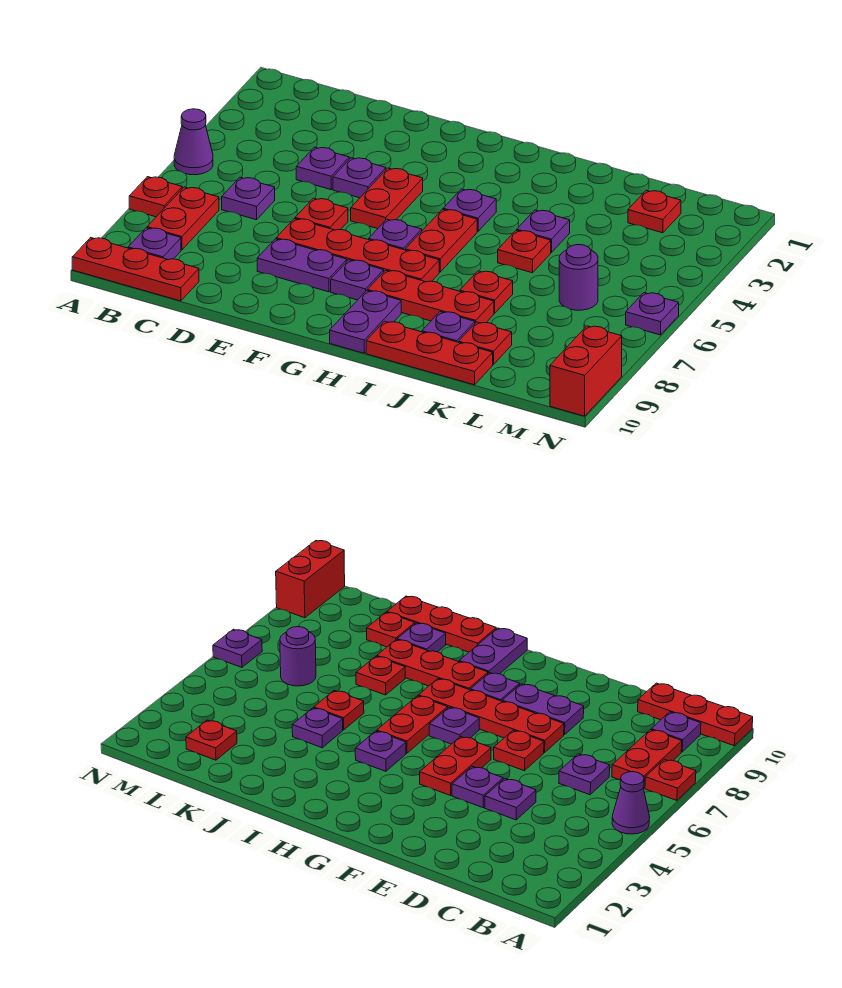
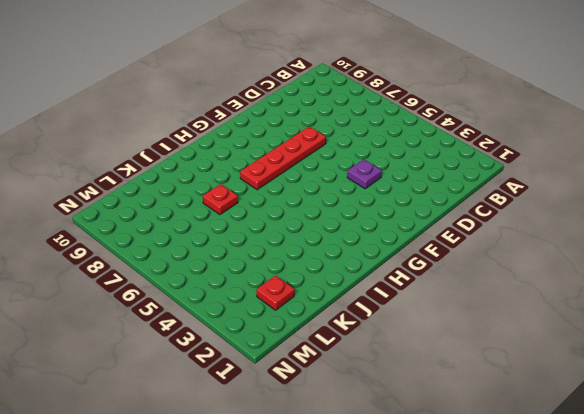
none -> purple 1x1 cone [174,109,213,175]
none -> red 1x1 plate [129,177,182,217]
none -> red 1x3 plate [72,238,199,301]

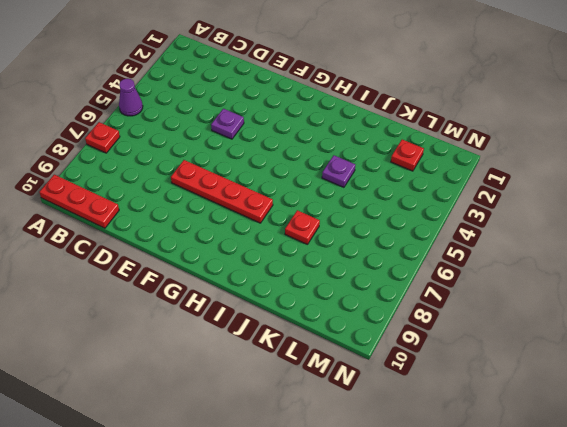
none -> red 1x2 plate [147,187,219,250]
none -> purple 1x1 plate [128,228,181,260]
none -> purple 1x1 plate [222,177,275,220]

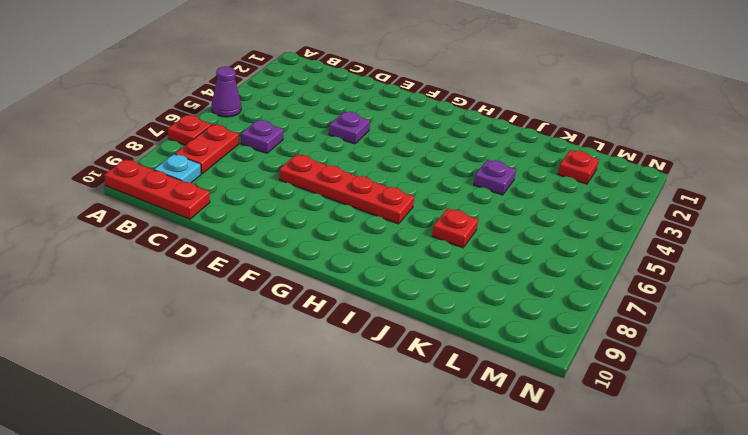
cyan 1x1 plate [154,154,201,183] -> purple 1x1 plate [128,228,181,260]
none -> purple 1x1 plate [296,147,349,190]
none -> red 1x1 plate [295,198,348,230]
none -> purple 1x2 plate [257,239,347,292]

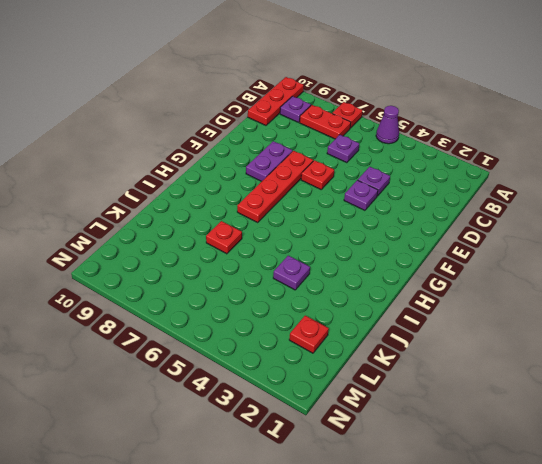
none -> red 1x2 plate [351,168,423,229]
none -> purple 1x1 plate [369,219,422,250]
none -> purple 1x1 plate [331,260,384,300]

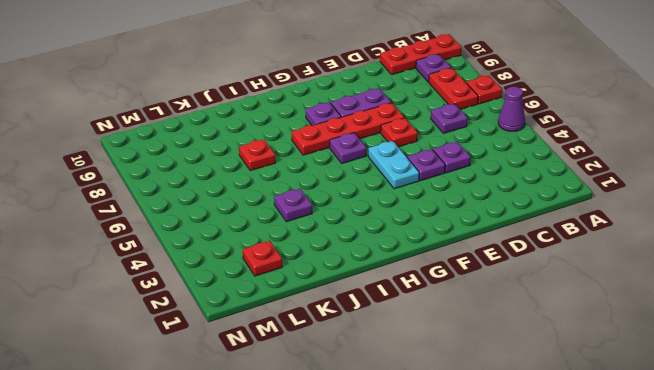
cyan 1x2 plate [368,141,419,189] -> red 1x2 plate [351,168,423,229]
none -> purple 1x1 plate [443,189,496,231]
none -> red 1x2 plate [405,209,477,272]
none -> red 1x3 plate [367,270,494,323]

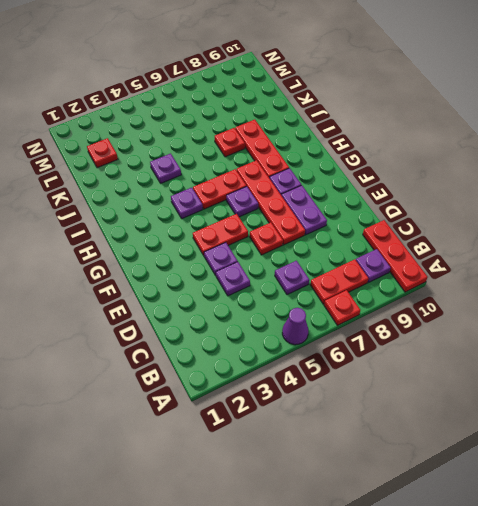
none -> purple 1x2 plate [330,291,401,353]
none -> red 1x3 plate [366,321,493,385]
none -> red 1x1 plate [498,230,551,273]

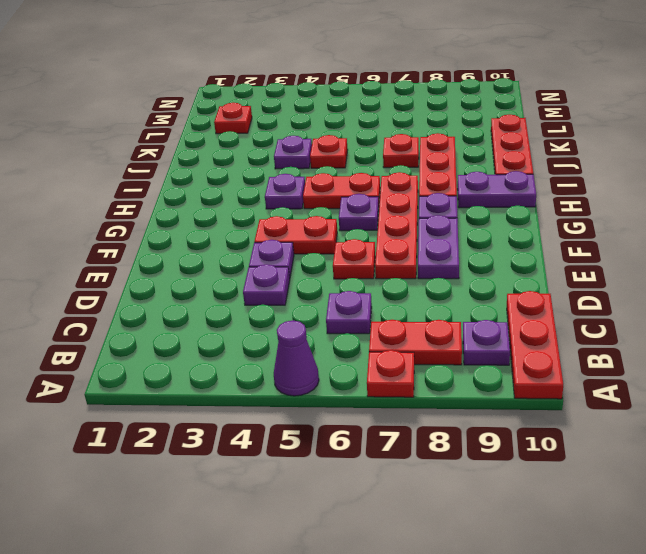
none -> purple 1x1 plate [422,312,475,342]
none -> red 1x1 plate [459,322,512,364]
none -> purple 1x1 round brick [559,245,598,310]

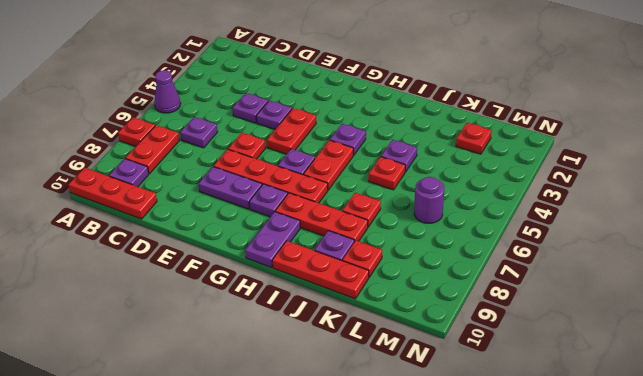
none -> purple 1x1 plate [626,293,679,335]
none -> red 1x2 brick [550,326,622,416]

